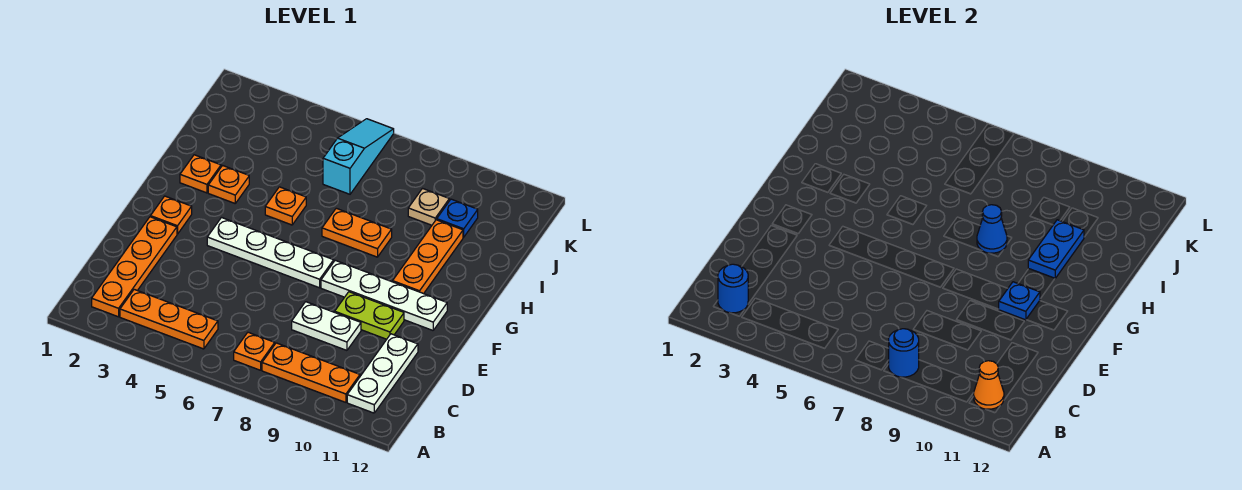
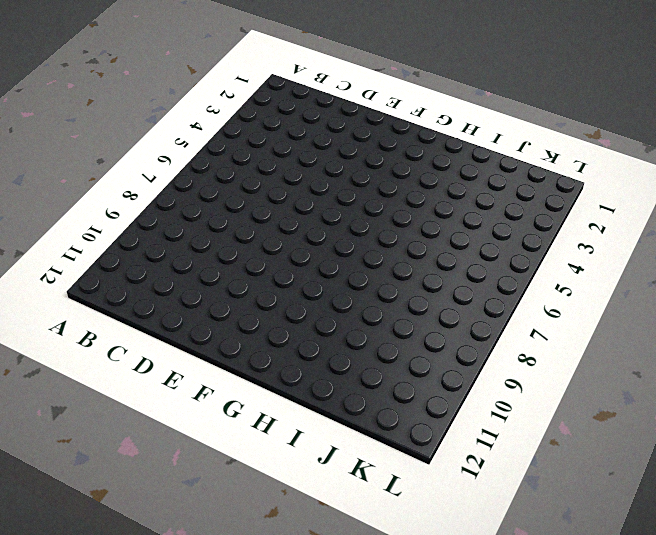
none -> orange 1x4 plate [92,217,177,317]
none -> orange 1x3 plate [120,289,218,349]
none -> orange 1x1 plate [234,332,275,370]

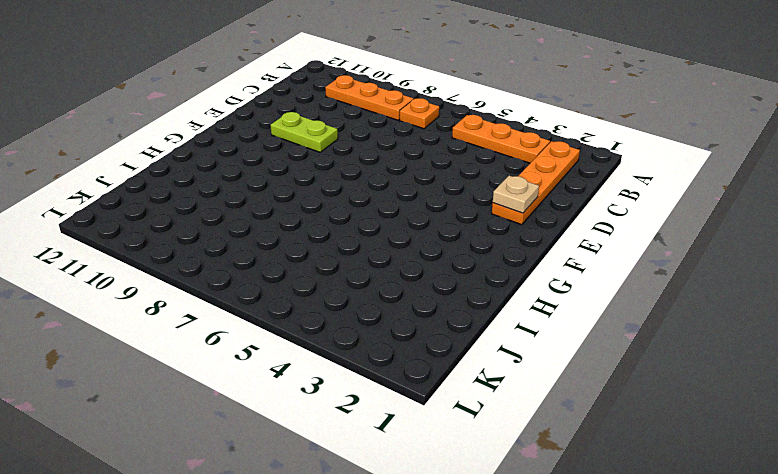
tan 1x1 plate [493,176,539,213] -> tan 1x1 plate moved to [408,189,449,225]
none -> white 1x3 plate [347,334,418,413]
none -> white 1x2 plate [292,302,361,350]
none -> orange 1x1 plate [151,196,192,234]

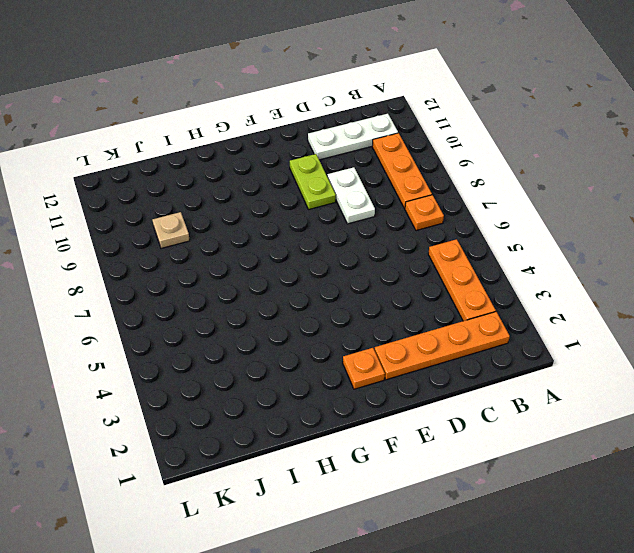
none -> white 1x4 plate [207,218,334,288]
none -> white 1x4 plate [321,260,447,330]
none -> orange 1x3 plate [393,220,463,294]

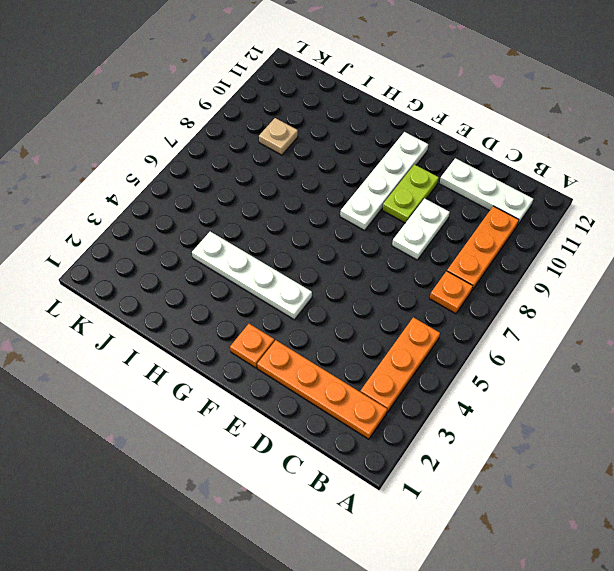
white 1x4 plate [192,232,312,320] -> white 1x4 plate turned to [207,218,334,288]
none -> orange 1x3 plate [393,220,463,294]
none -> orange 1x1 plate [180,155,221,193]
none -> orange 1x1 plate [208,166,249,203]

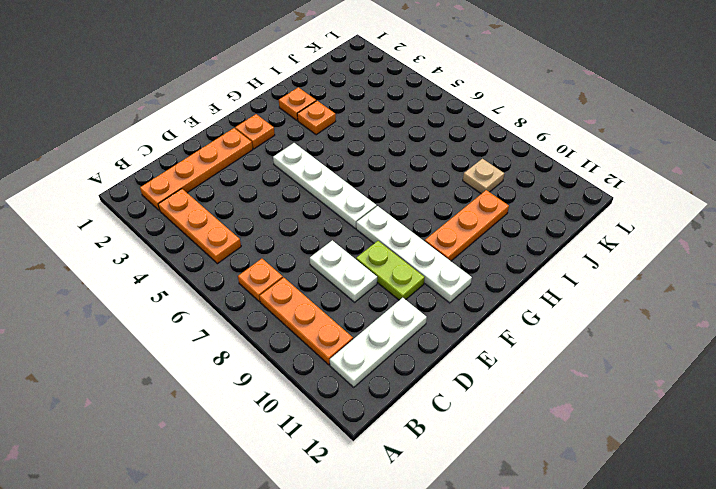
none -> orange 1x1 plate [265,187,306,225]
none -> orange 1x2 plate [322,208,392,257]
none -> cyan 1x3 slope [323,119,394,194]

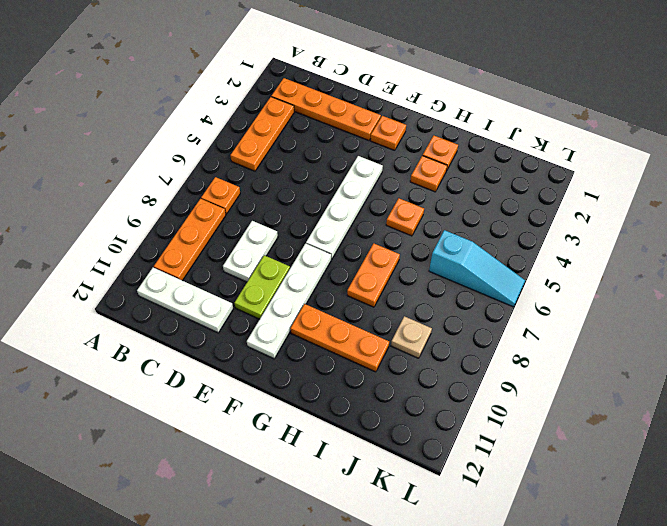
none -> blue 1x1 plate [437,199,478,237]
none -> blue 1x1 round brick [718,264,748,313]
none -> blue 1x1 round brick [889,329,919,377]

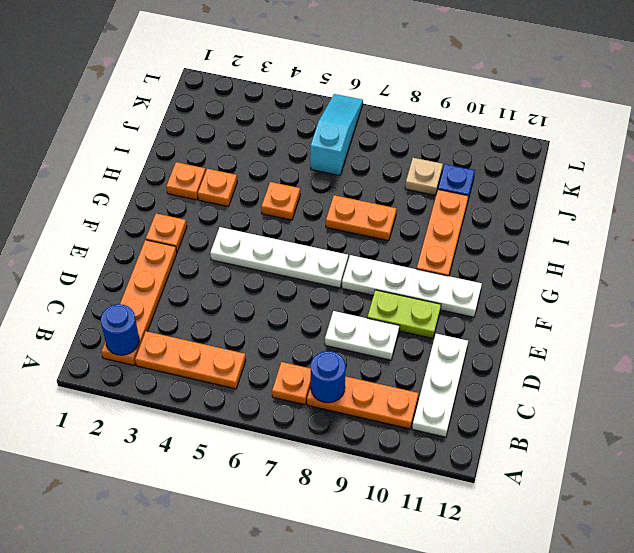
none -> orange 1x1 cone [974,361,1004,409]
none -> blue 1x1 plate [999,282,1040,320]
none -> blue 1x1 cone [977,205,1007,253]

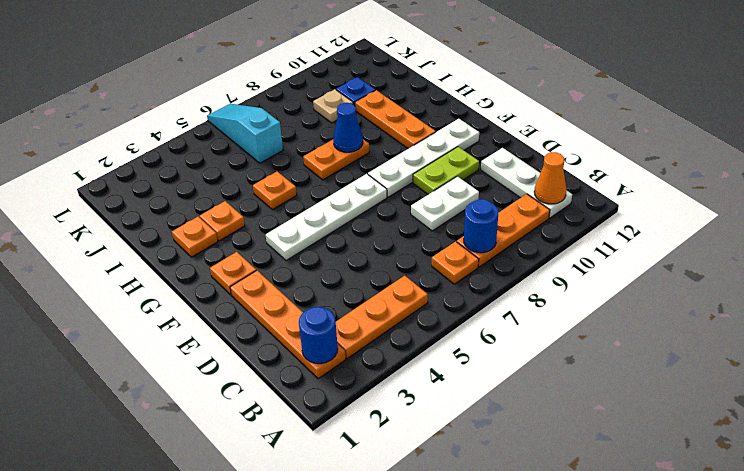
none -> blue 1x1 plate [999,282,1040,320]
none -> blue 1x2 plate [1028,220,1084,278]

